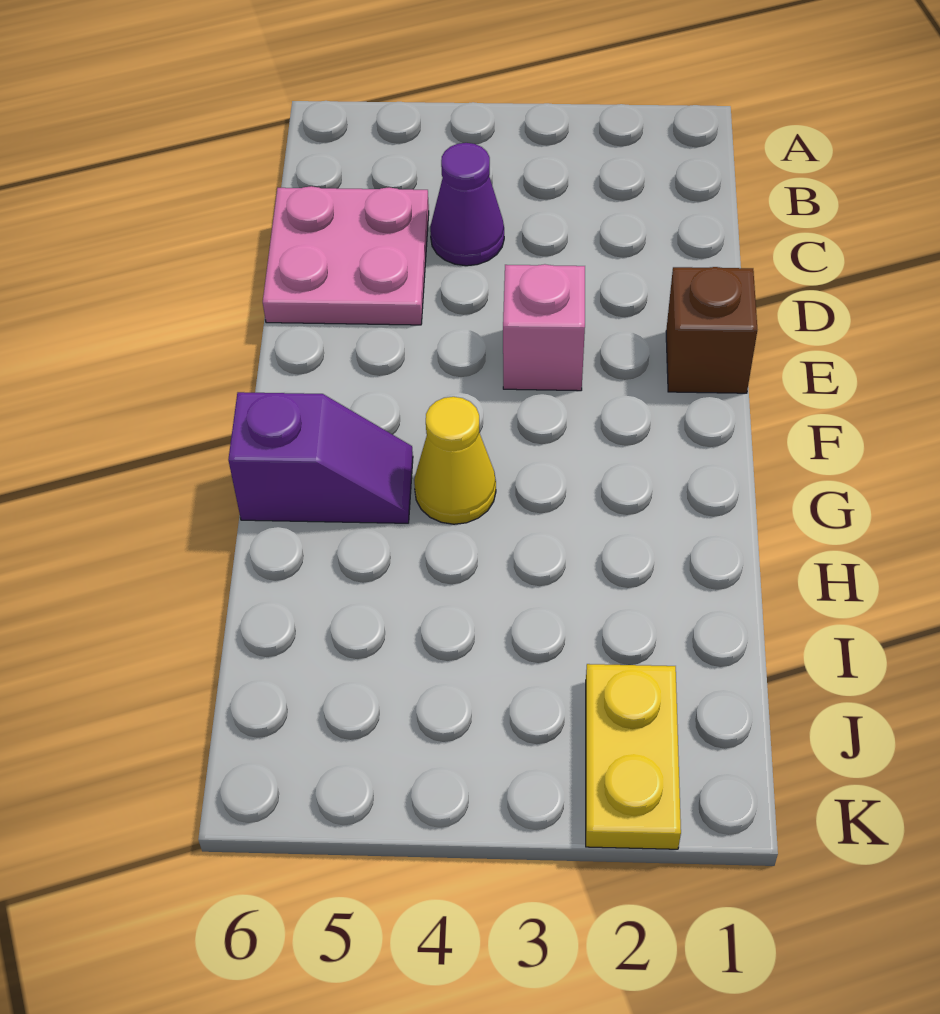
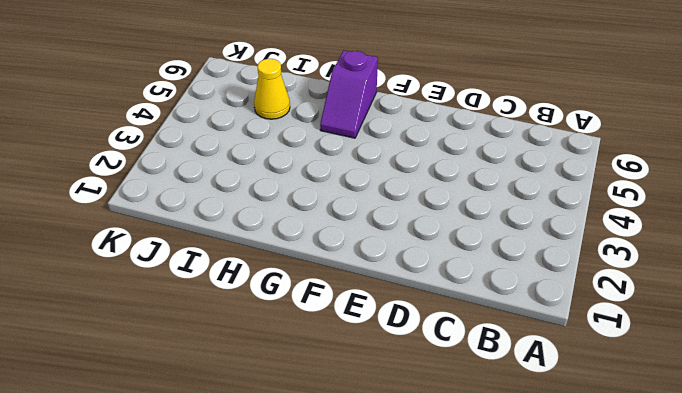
yellow 1x1 cone [254,59,290,119] -> yellow 1x1 cone moved to [414,397,496,524]
none -> purple 1x1 cone [430,143,504,266]
none -> pink 2x2 plate [263,186,429,325]

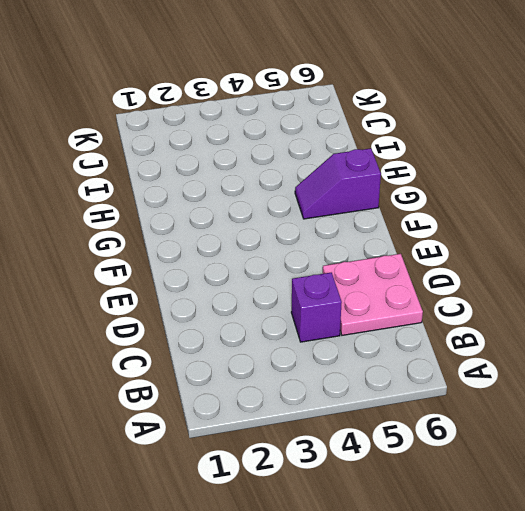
purple 1x1 brick [291,273,342,342] -> purple 1x1 cone [430,143,504,266]
none -> brown 1x1 brick [666,267,757,393]
none -> pink 1x1 brick [503,264,585,391]

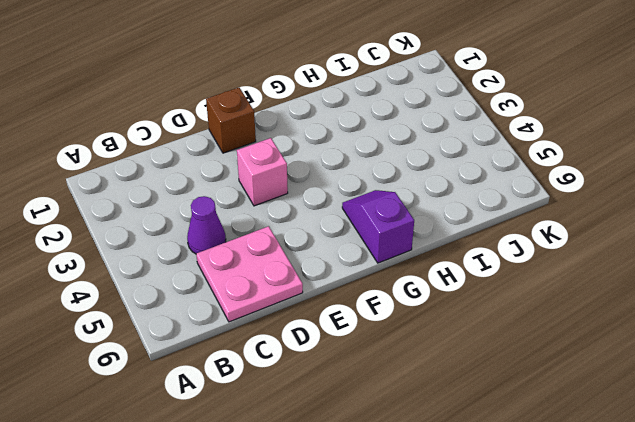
none -> yellow 1x1 cone [414,397,496,524]
none -> yellow 1x2 plate [586,664,681,849]

